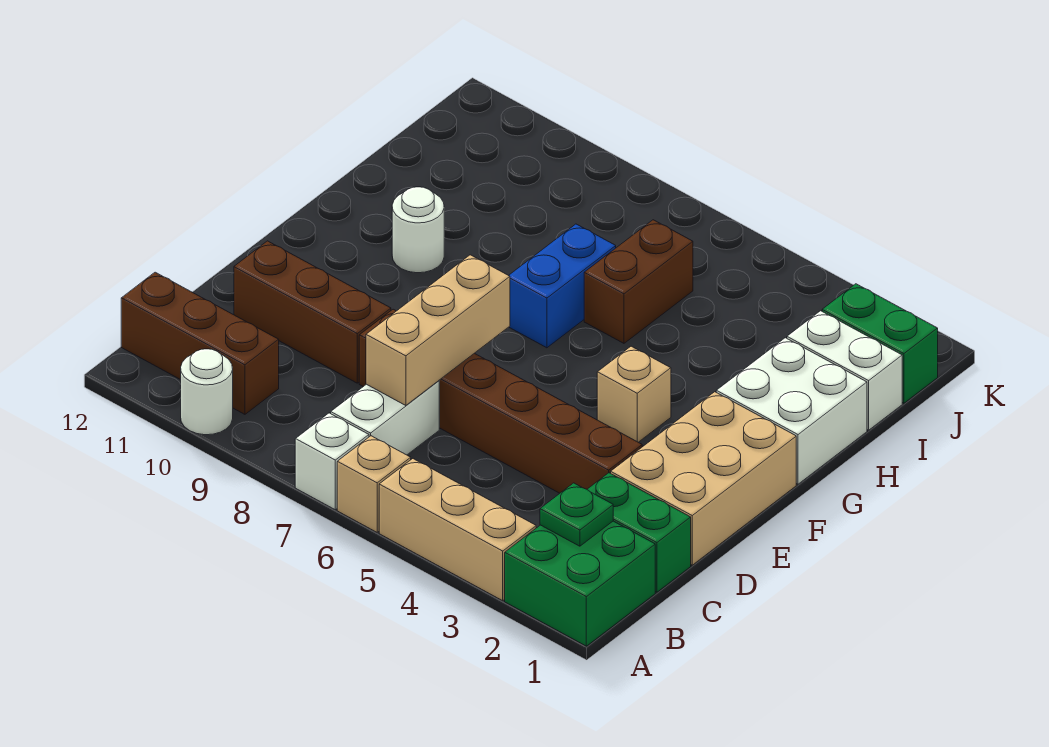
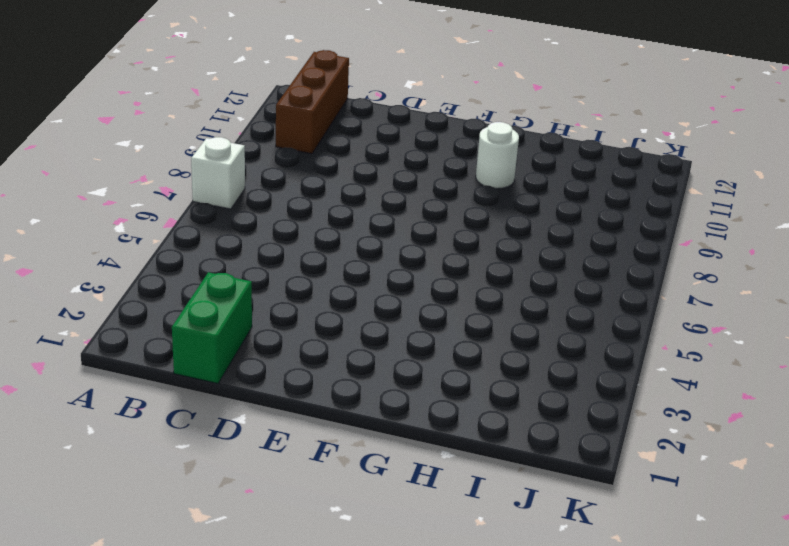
none -> green 2x2 brick [505,521,655,646]
none -> tan 1x3 brick [379,459,536,601]
none -> tan 1x1 brick [337,436,411,532]

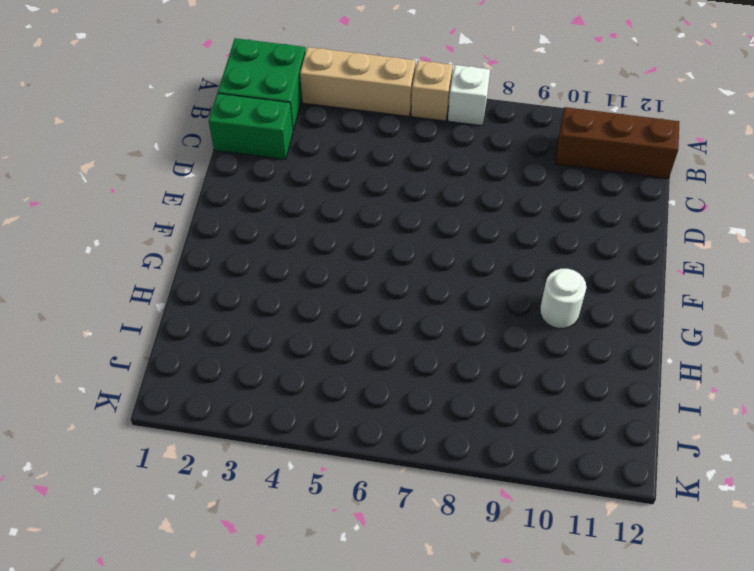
none -> white 1x1 round brick [181,349,233,435]
none -> white 1x2 brick [331,381,439,455]
none -> tan 2x3 brick [611,392,796,565]

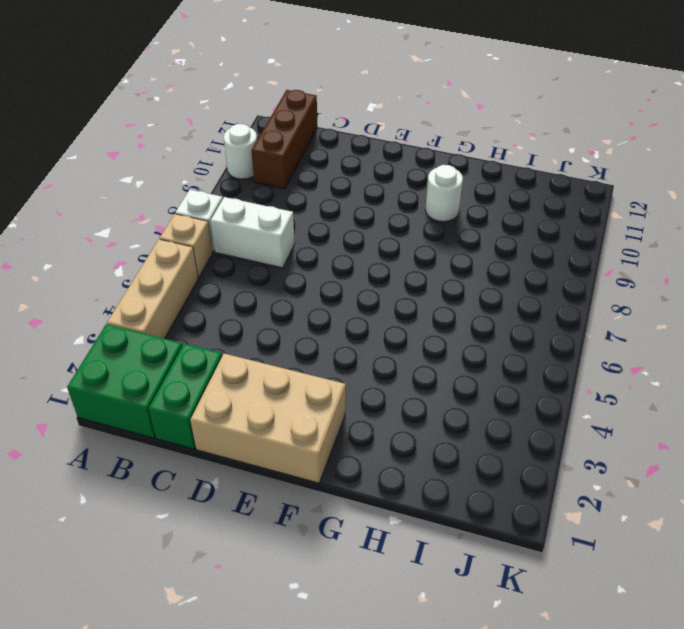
none -> brown 1x6 brick [359,309,642,493]
none -> brown 1x3 brick [234,241,391,383]
none -> tan 1x1 brick [597,346,671,442]

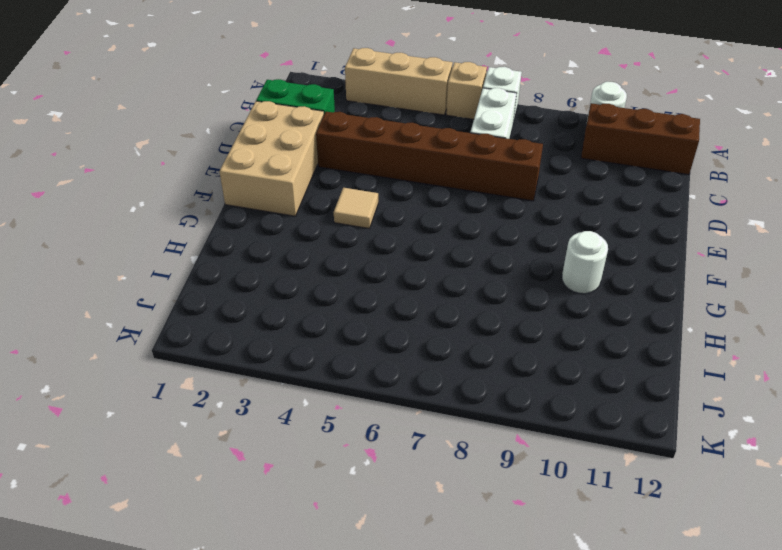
tan 1x1 tile [334,188,378,228] -> tan 1x1 brick [597,346,671,442]
none -> green 2x2 brick [505,521,655,646]
none -> brown 1x3 brick [234,241,391,383]
none -> white 2x2 brick [716,338,867,484]

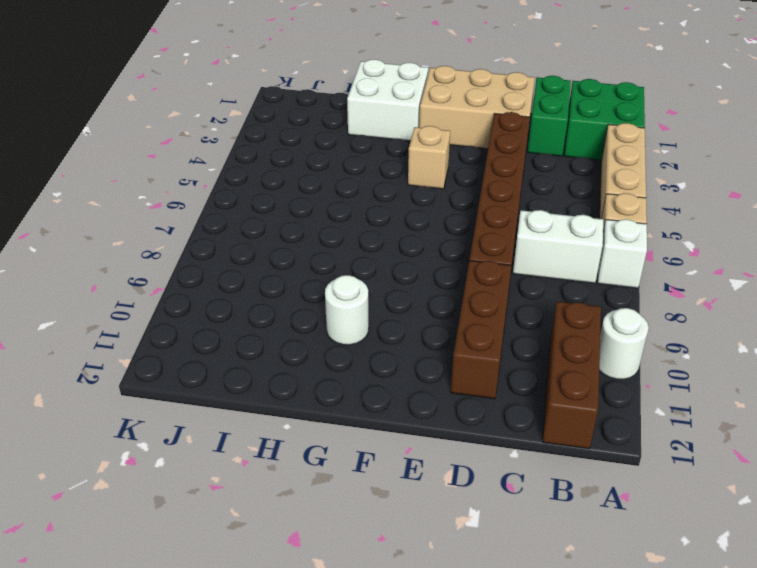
none -> blue 1x2 brick [509,224,616,348]
none -> brown 1x2 brick [584,220,693,343]
none -> white 1x2 brick [787,311,902,430]

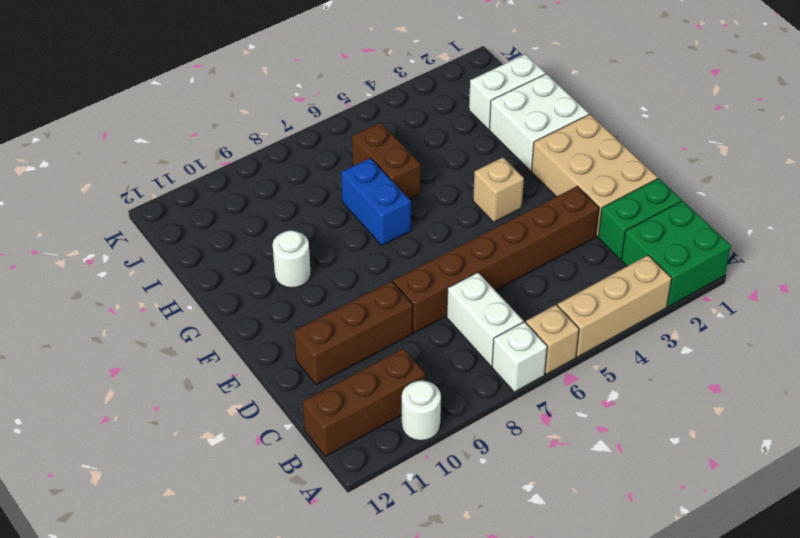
none -> green 1x2 brick [822,284,938,403]
none -> green 1x1 plate [540,483,613,546]
none -> tan 1x3 brick [366,255,510,406]

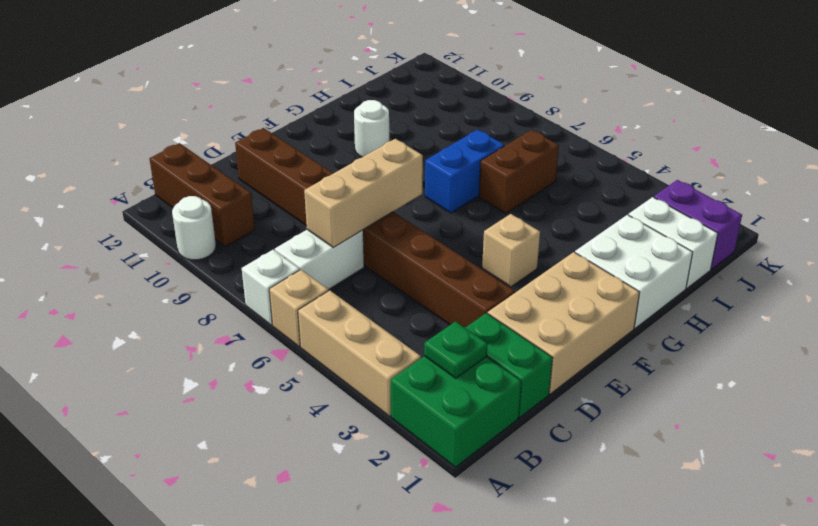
purple 1x2 brick [654,180,742,269] -> green 1x2 brick [822,284,938,403]

